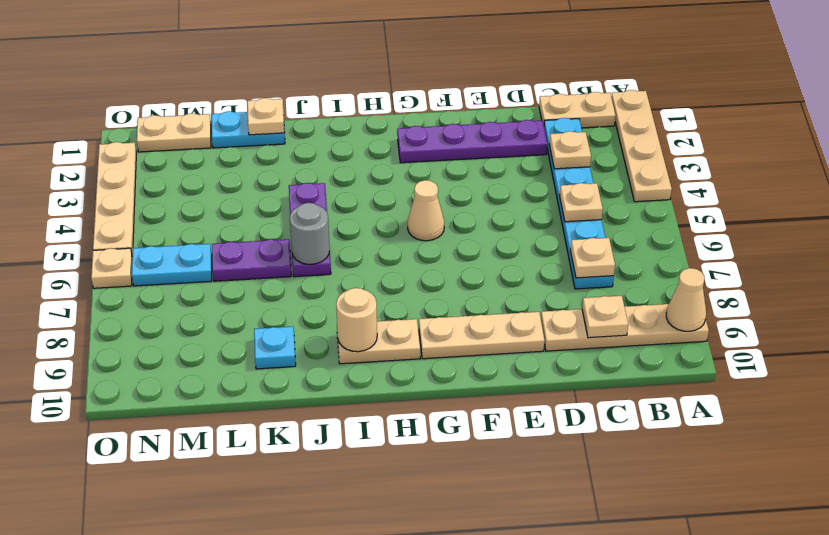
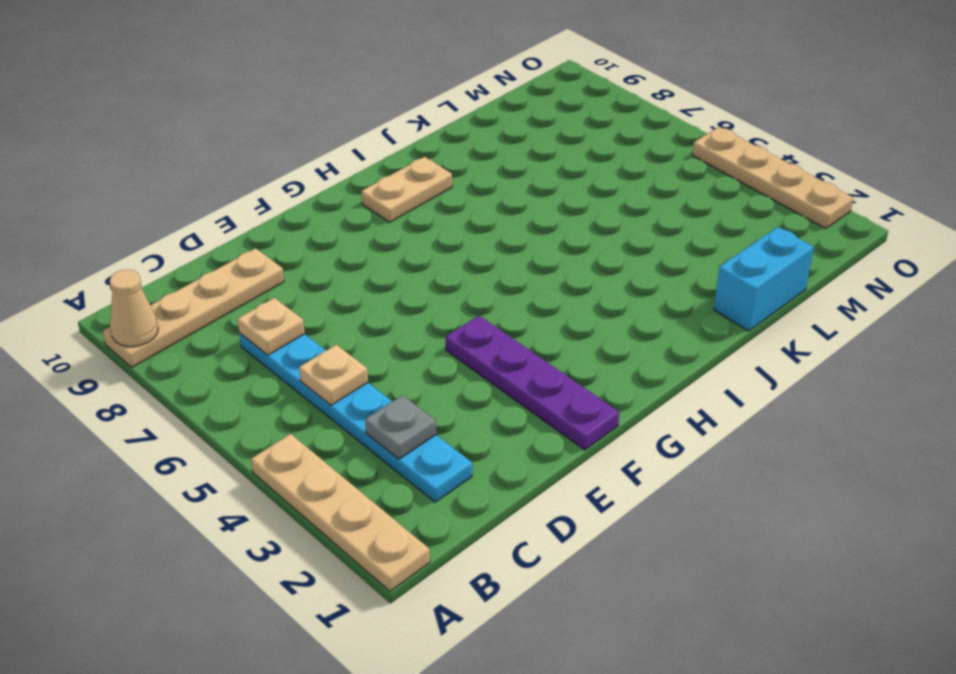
grey 1x1 plate [365,395,436,459] -> tan 1x1 plate [549,131,591,169]
purple 1x4 plate [446,316,619,450] -> purple 1x4 plate turned to [397,120,547,163]
cyan 1x2 brick [714,227,814,331] -> cyan 1x2 plate [211,111,285,148]
none -> tan 1x2 plate [539,92,616,128]
none -> tan 1x3 plate [419,312,544,359]
none -> tan 1x1 cone [408,180,444,241]

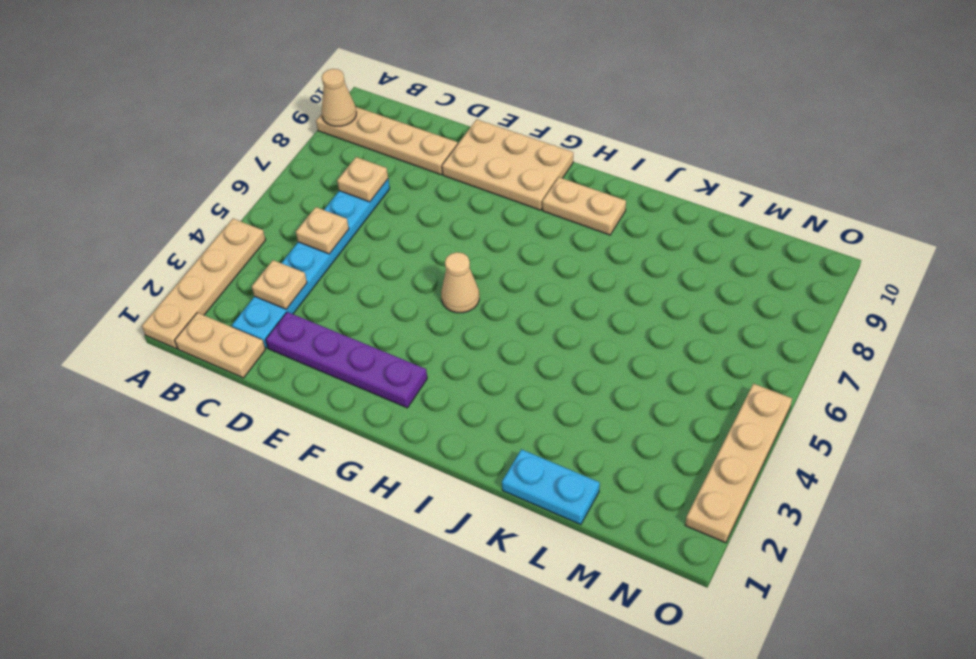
tan 2x3 plate [442,119,573,210] -> tan 1x3 plate [419,312,544,359]
none -> purple 1x3 plate [289,183,331,277]
none -> purple 1x2 plate [212,239,291,281]
none -> cyan 1x1 plate [254,326,296,369]

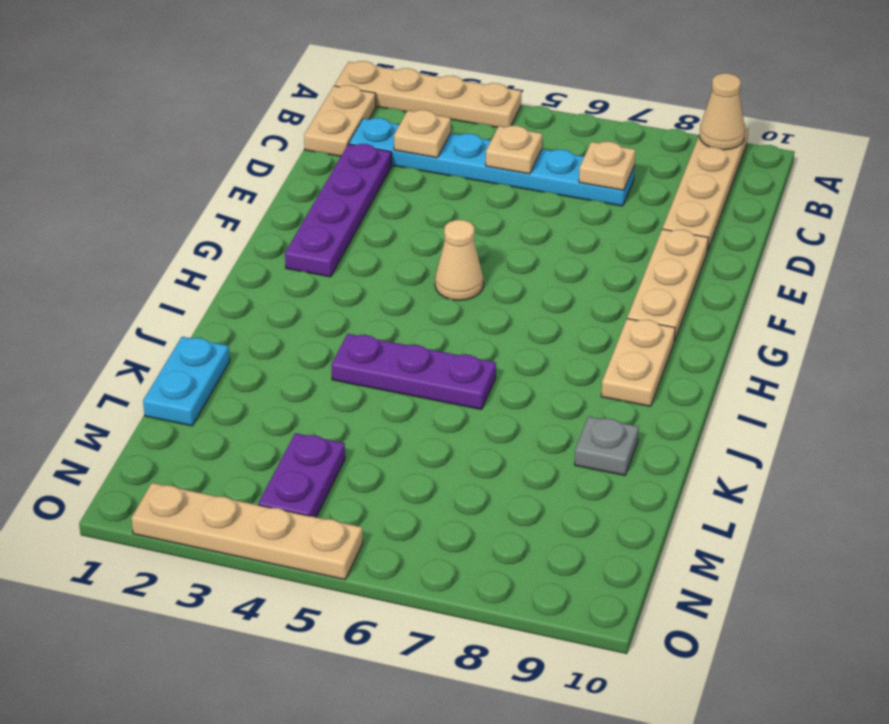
grey 1x1 plate [575,417,639,475] -> cyan 1x1 plate [254,326,296,369]
purple 1x2 plate [258,433,345,517] -> purple 1x2 plate moved to [212,239,291,281]
none -> tan 1x2 plate [137,113,211,152]
none -> cyan 1x2 plate [132,244,212,286]
none -> tan 1x1 plate [91,248,132,288]

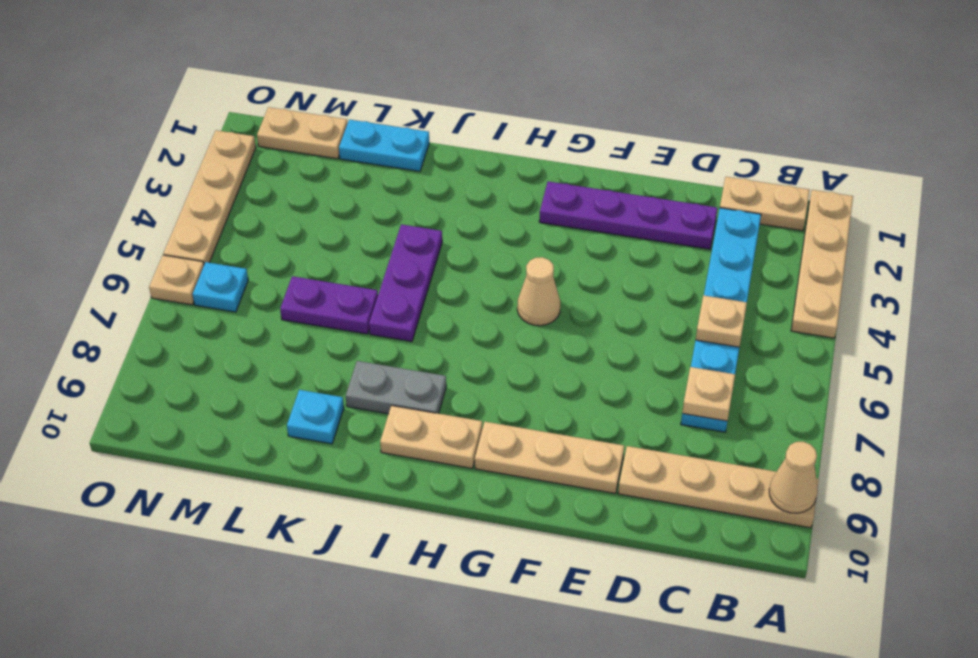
grey 1x2 plate [346,361,446,414] -> none
cyan 1x1 plate [193,262,248,312] -> cyan 1x2 plate [132,244,212,286]
none -> tan 1x1 plate [549,131,591,169]
none -> tan 1x1 plate [582,296,628,338]
none -> tan 1x1 round brick [336,288,377,352]

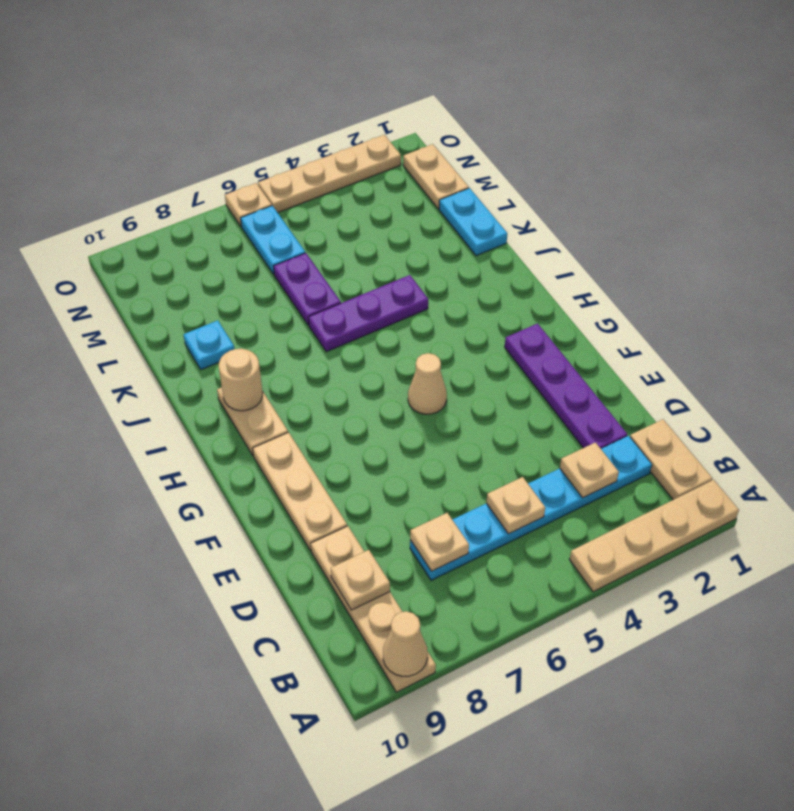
none -> grey 1x1 round brick [290,203,330,264]
none -> tan 1x1 plate [247,98,284,135]

